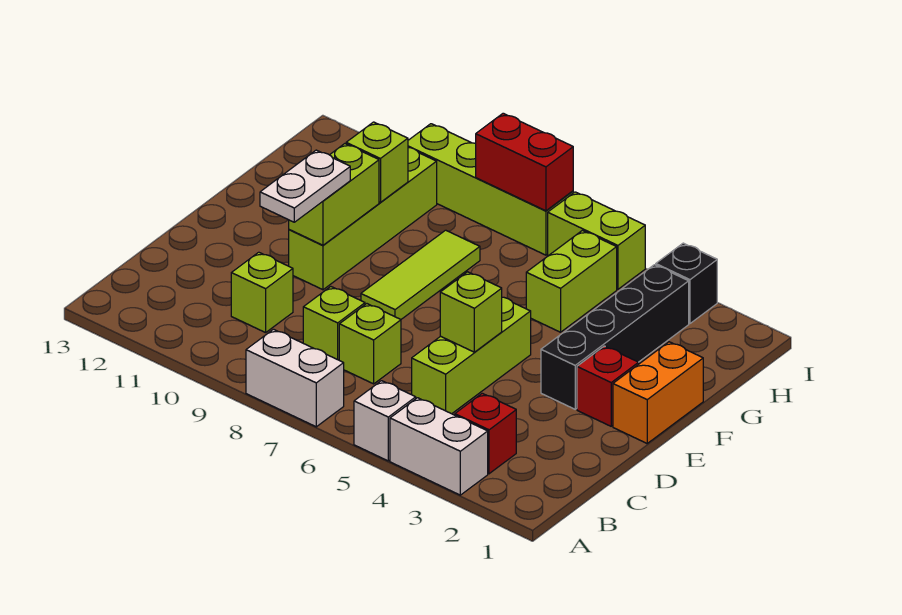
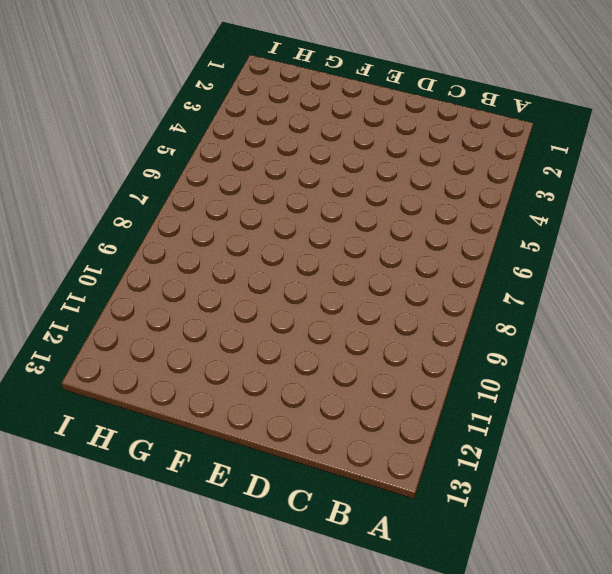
none -> white 1x2 brick [390,398,488,495]
none -> white 1x1 brick [354,381,416,461]
none -> white 1x2 brick [246,329,344,427]

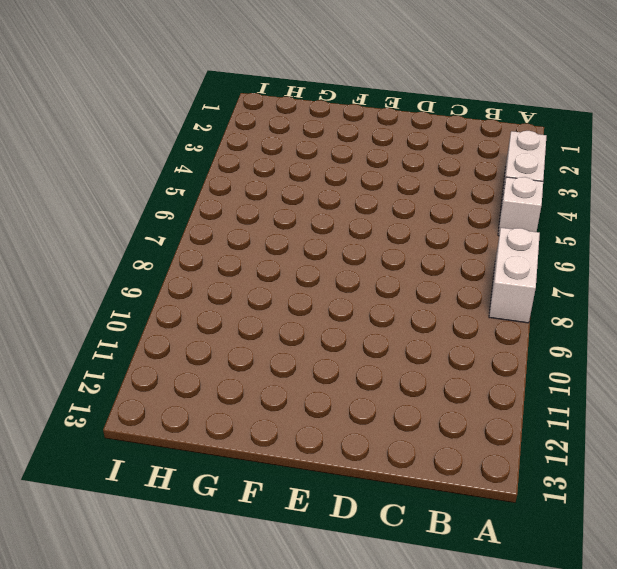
none -> red 1x1 brick [455,393,516,474]
none -> lime 1x3 brick [412,297,531,414]
none -> lime 1x1 brick [339,304,401,384]

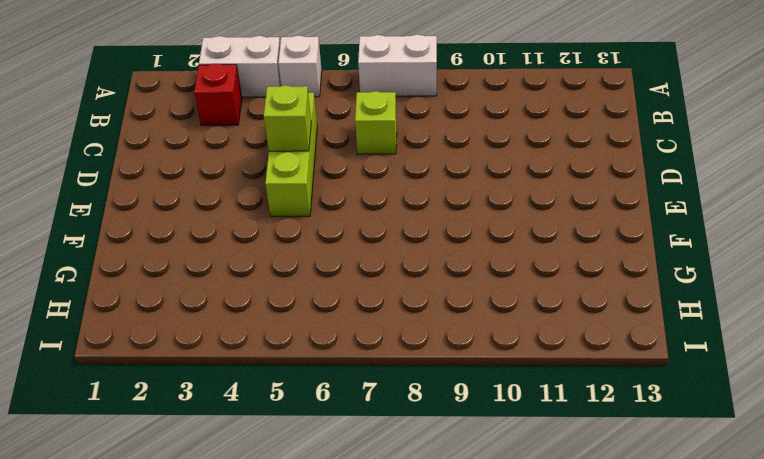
none -> lime 1x1 brick [303,287,365,360]
none -> lime 1x1 brick [231,252,293,333]
none -> orange 1x2 brick [613,342,703,443]

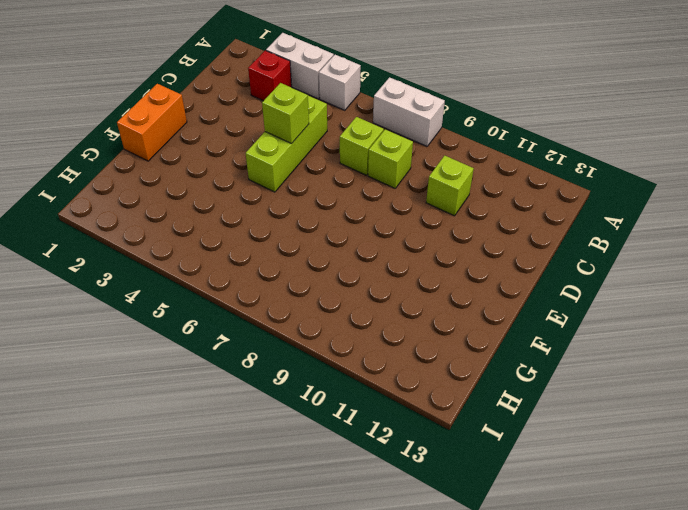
none -> red 1x1 brick [577,346,639,426]
none -> black 1x4 brick [541,265,689,409]
none -> lime 1x3 tile [361,230,480,319]

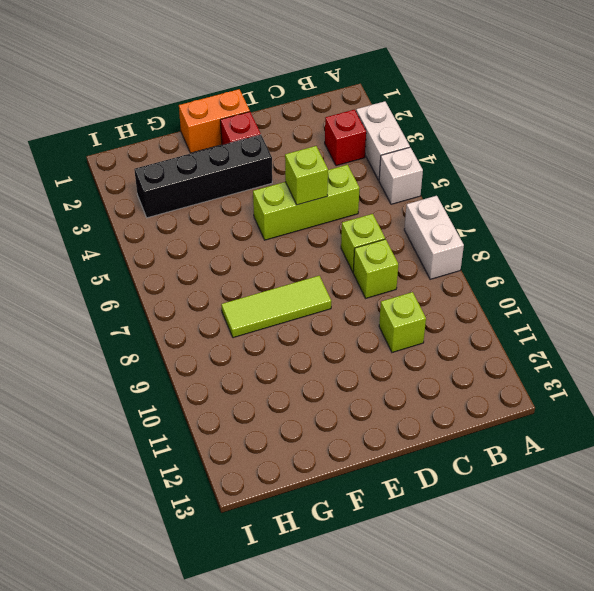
none -> lime 1x4 brick [289,147,437,290]
none -> lime 1x2 brick [526,230,617,332]
none -> black 1x1 brick [656,243,717,323]

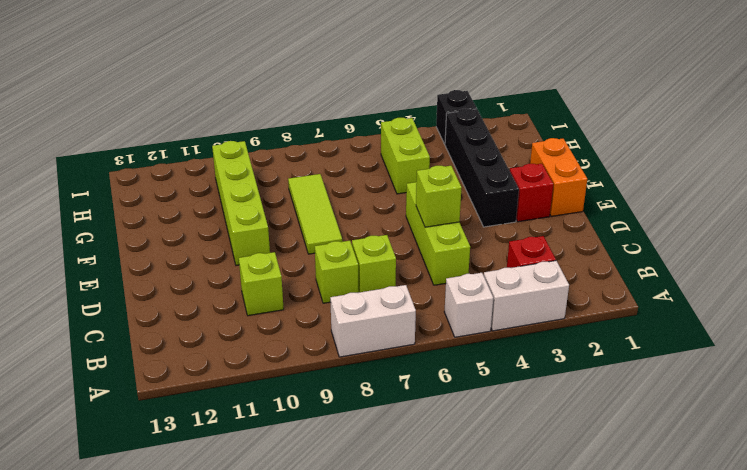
none -> lime 1x2 brick [548,192,645,289]
none -> lime 1x4 brick [408,124,573,255]
none -> lime 1x2 brick [289,144,379,245]

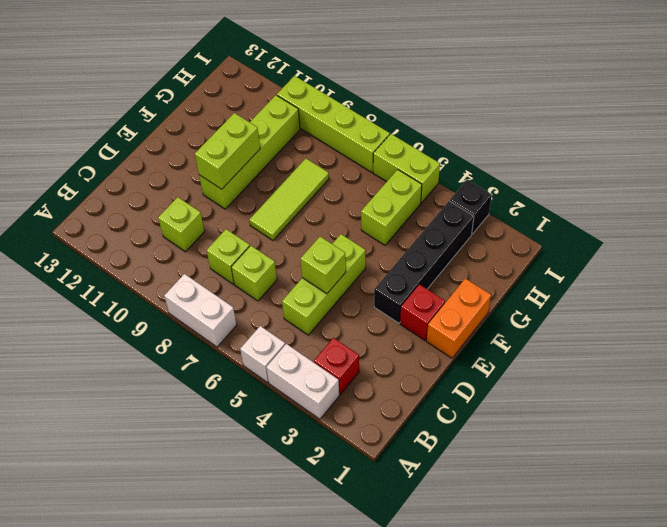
none -> lime 1x1 brick [346,122,408,202]
none -> red 1x2 brick [476,113,573,211]
none -> white 1x2 plate [260,150,350,222]

